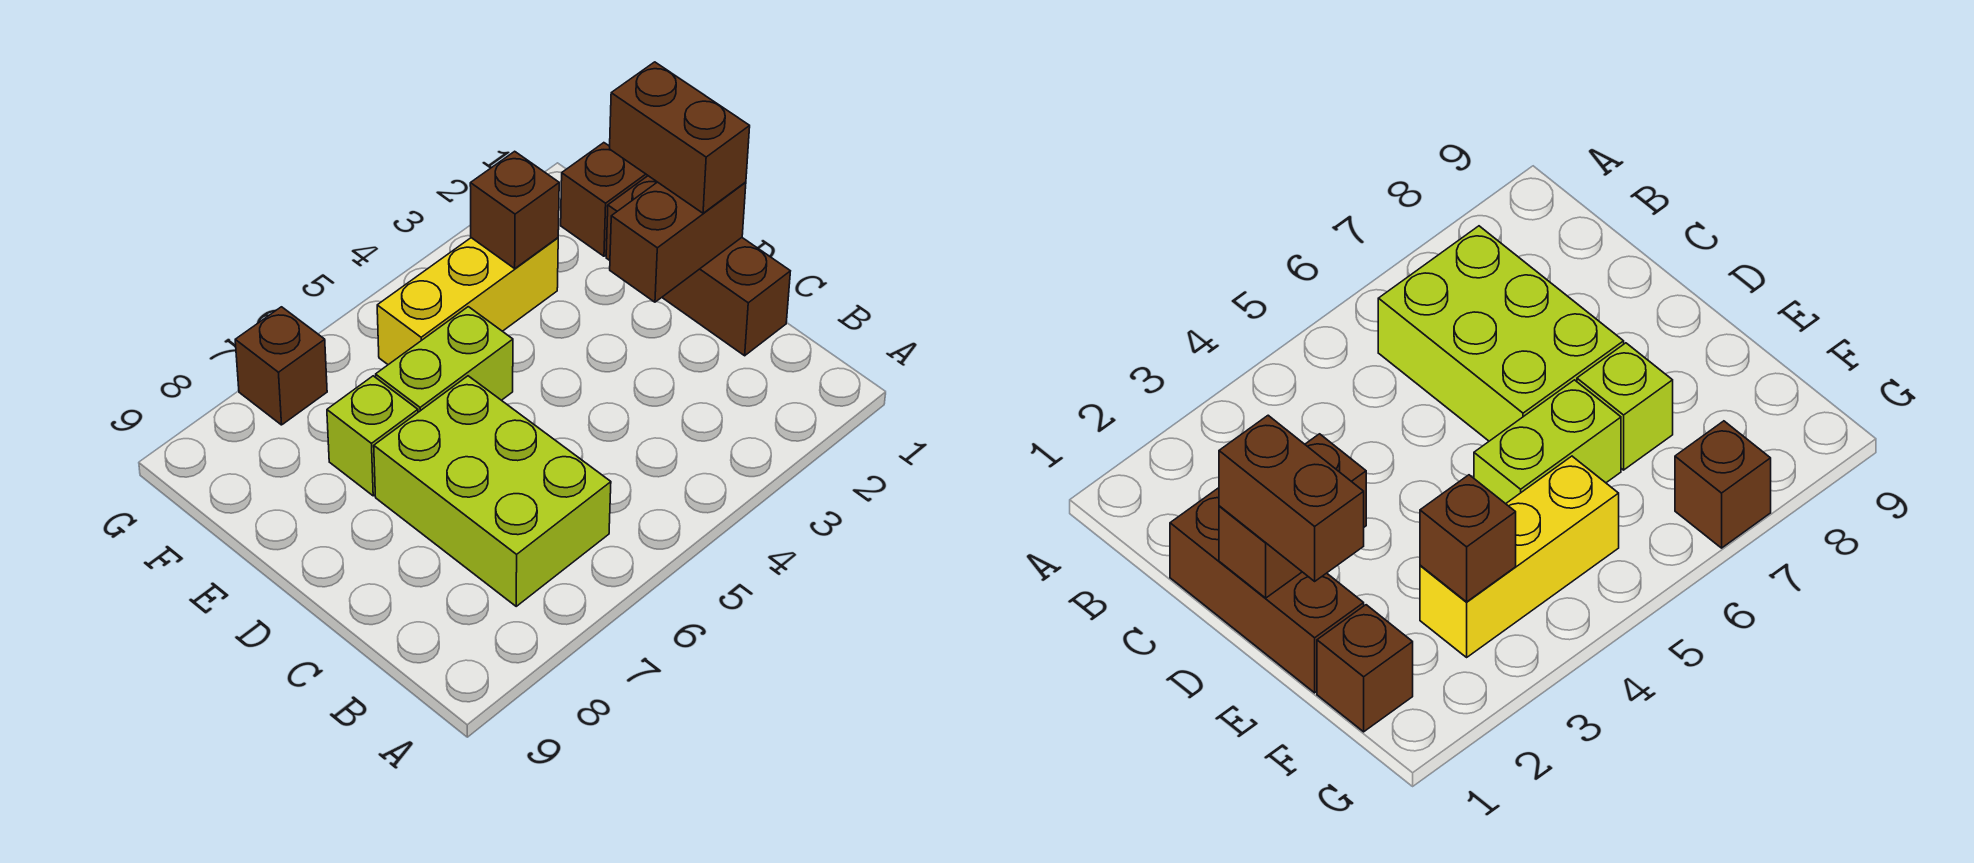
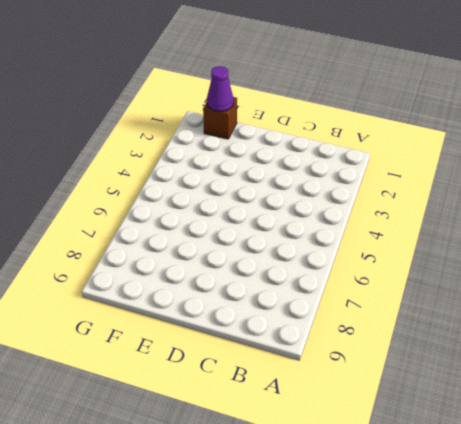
purple 1x1 cone [207,66,234,112] -> none
none -> lime 2x3 brick [374,376,611,606]
none -> brown 1x3 brick [606,176,790,356]

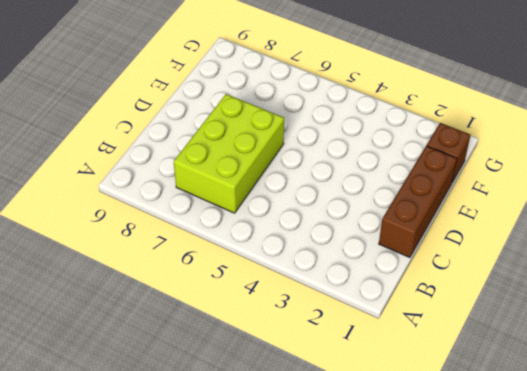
none -> lime 1x2 brick [376,307,513,412]
none -> lime 1x1 brick [327,376,418,496]

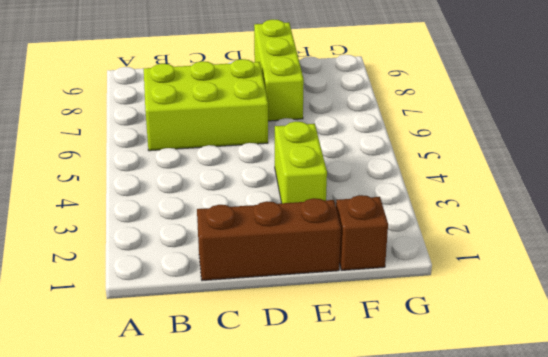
lime 1x2 brick [275,122,327,203] -> lime 1x2 brick moved to [376,307,513,412]
lime 1x3 brick [254,19,304,121] -> lime 1x1 brick [327,376,418,496]
none -> yellow 1x3 brick [377,238,558,365]
none -> brown 1x1 brick [235,307,327,425]

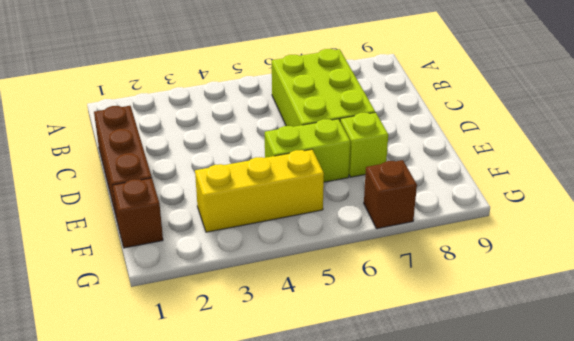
none -> brown 1x2 brick [610,182,746,302]
none -> brown 1x1 brick [470,151,559,269]

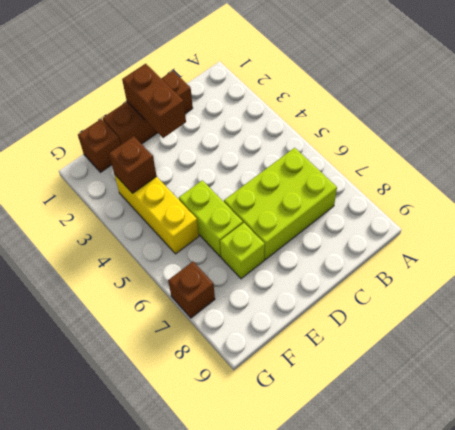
none -> brown 1x2 brick [610,62,750,213]

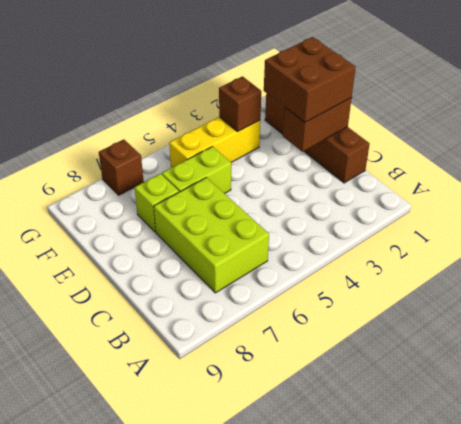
brown 2x2 brick [264,37,356,122] -> brown 1x2 brick [610,62,750,213]

